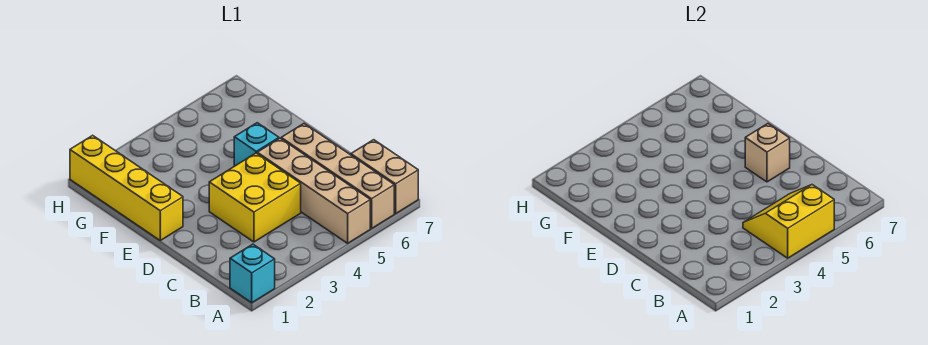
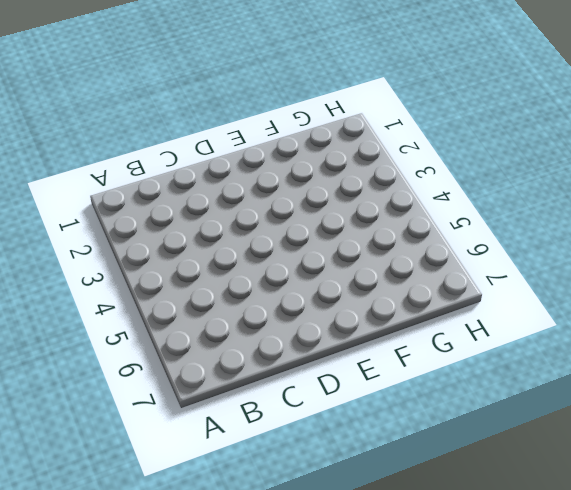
none -> cyan 1x1 brick [230,244,275,303]
none -> tan 1x4 brick [257,138,370,243]

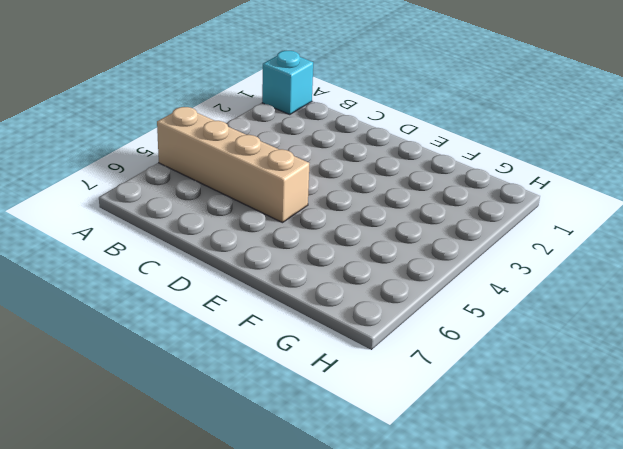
none -> tan 1x4 brick [281,124,394,228]
none -> tan 1x2 brick [351,140,418,214]

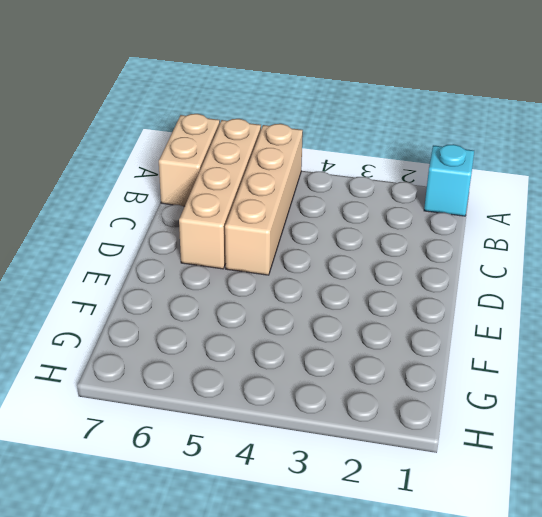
none -> yellow 2x2 brick [209,153,301,242]
none -> yellow 1x4 brick [70,135,183,240]

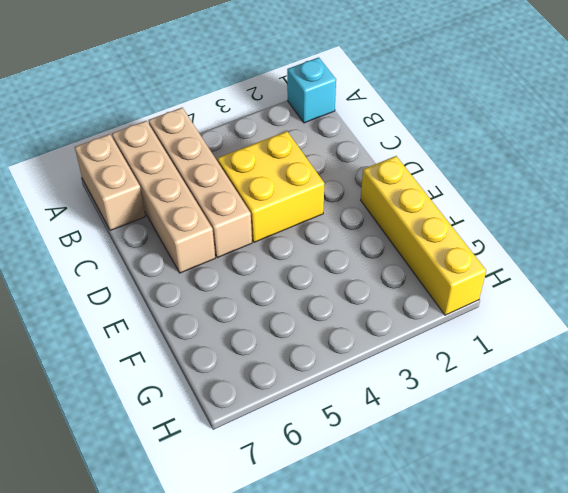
none -> cyan 1x1 brick [234,123,279,166]
none -> yellow 2x2 slope [743,185,834,258]

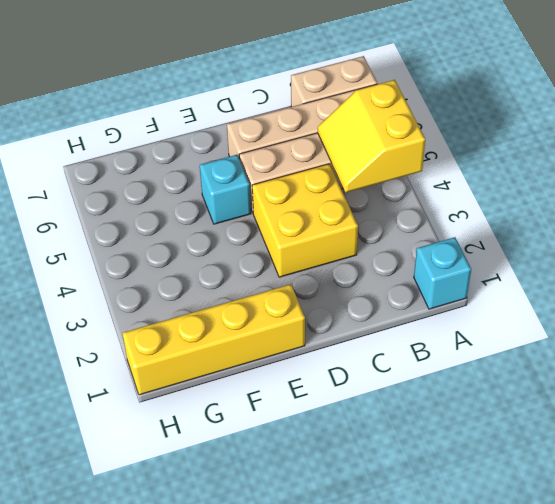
none -> tan 1x1 brick [745,124,790,182]

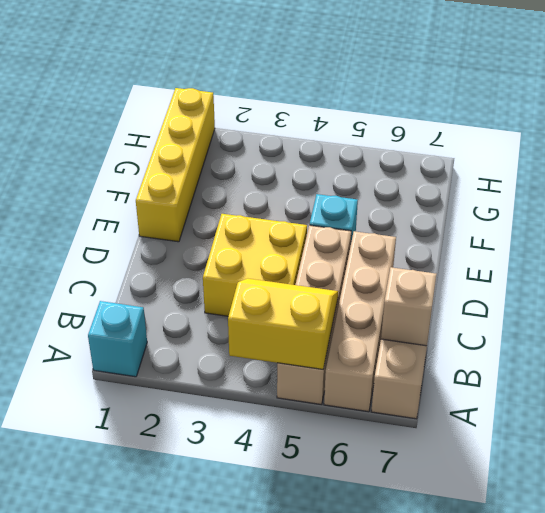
tan 1x1 brick [381,267,437,346] -> tan 1x1 brick moved to [745,124,790,182]

